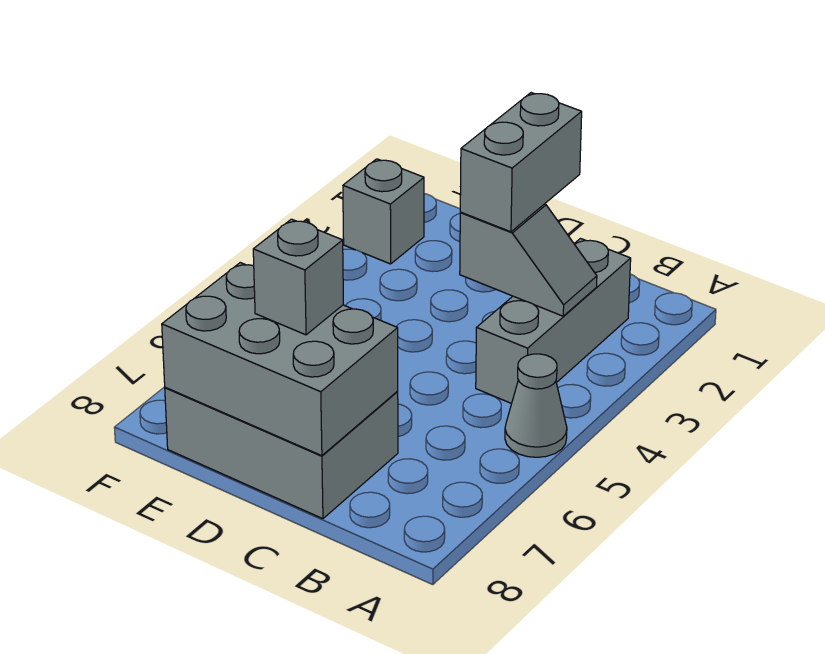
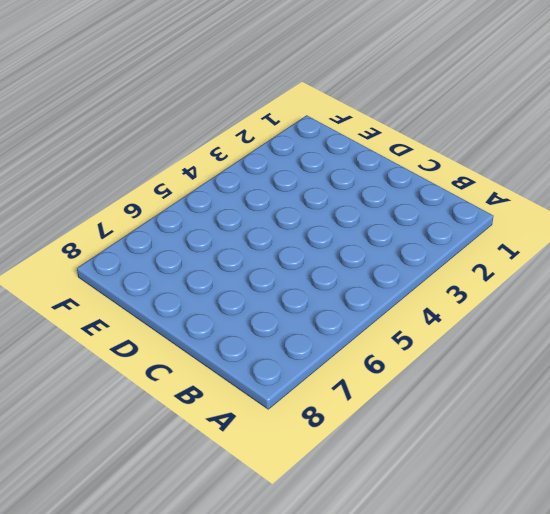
none -> grey 1x1 cone [505,354,567,457]
none -> grey 1x3 brick [476,239,631,404]

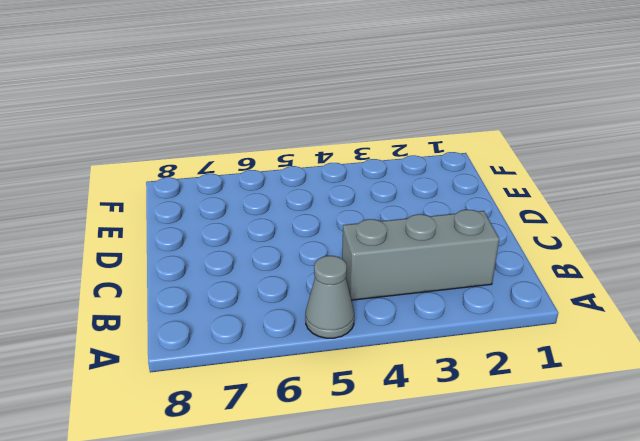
none -> grey 2x3 brick [165,387,398,519]
none -> grey 1x1 brick [343,159,424,264]

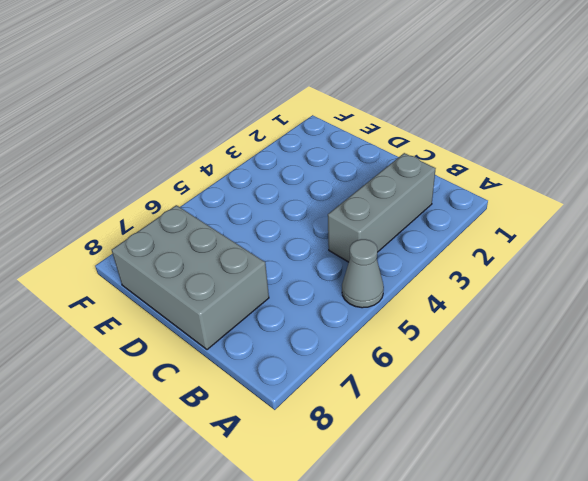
none -> grey 1x1 brick [343,159,424,264]
none -> grey 1x2 slope [460,204,597,316]

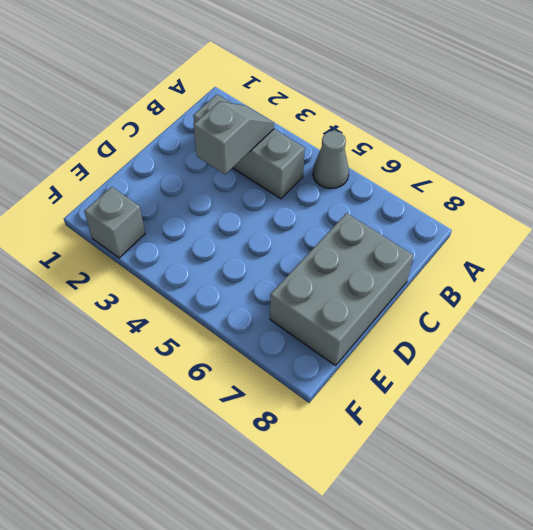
none -> grey 2x3 brick [162,263,398,456]
none -> grey 1x2 brick [460,93,582,232]

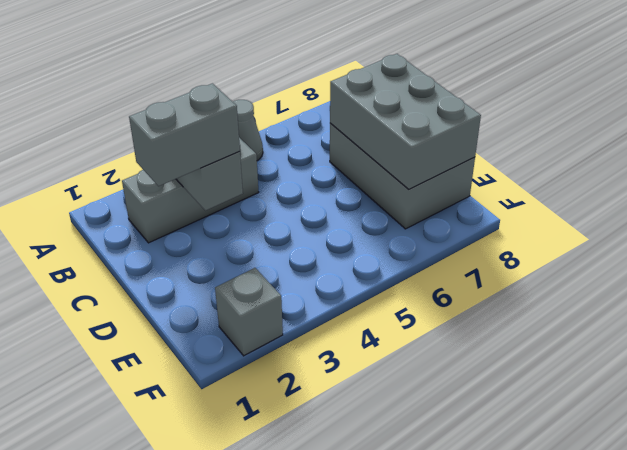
none -> grey 1x1 brick [253,219,343,335]

